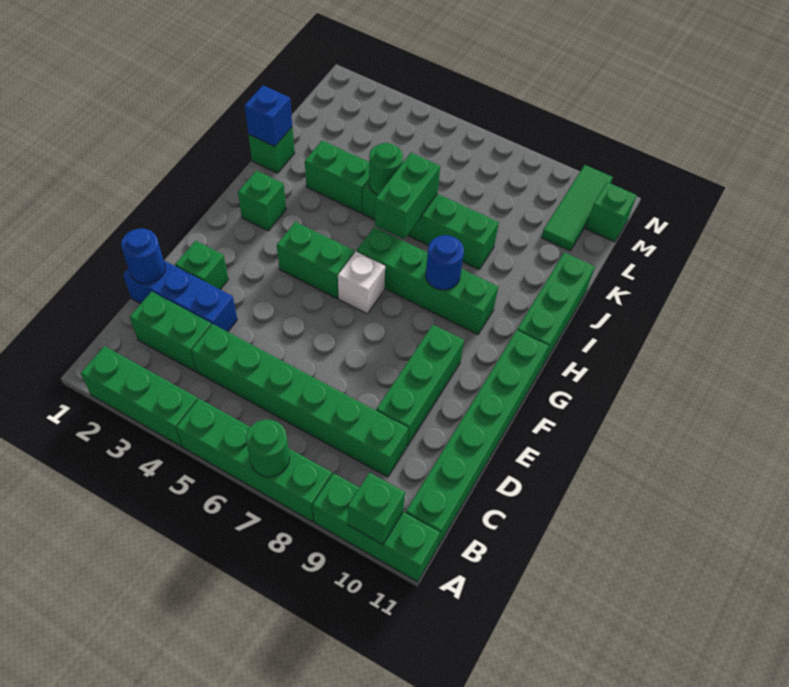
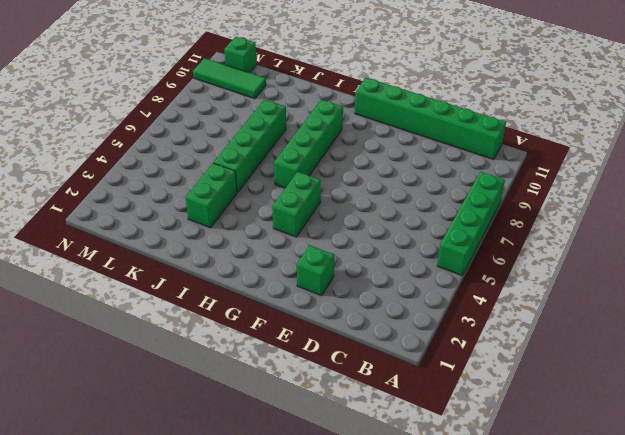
none -> green 1x3 brick [81,346,198,447]
none -> green 1x3 brick [313,473,440,582]
none -> green 1x2 brick [130,292,211,372]

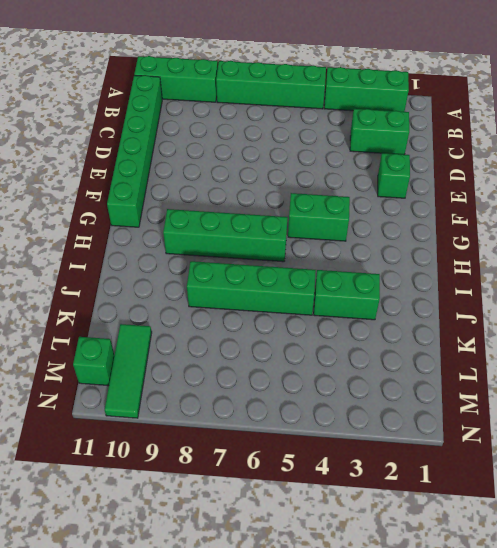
none -> green 1x6 brick [191,324,408,477]
none -> blue 1x3 brick [123,261,237,332]
none -> green 1x3 brick [376,325,464,446]

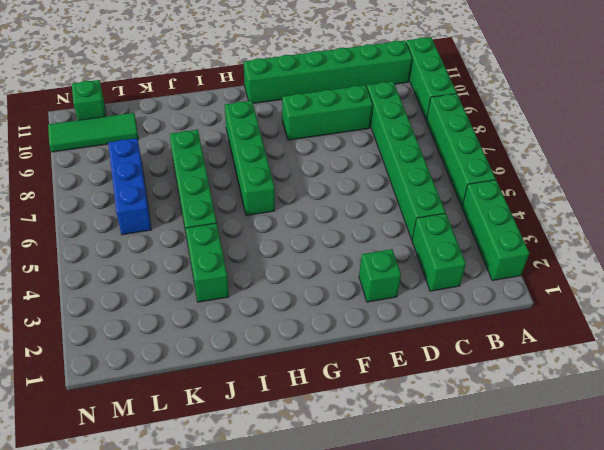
blue 1x3 brick [108,138,151,235] -> blue 1x3 brick moved to [123,261,237,332]
none -> green 1x2 brick [277,222,354,298]
none -> white 1x1 brick [338,251,385,314]
none -> green 1x1 brick [238,171,286,231]

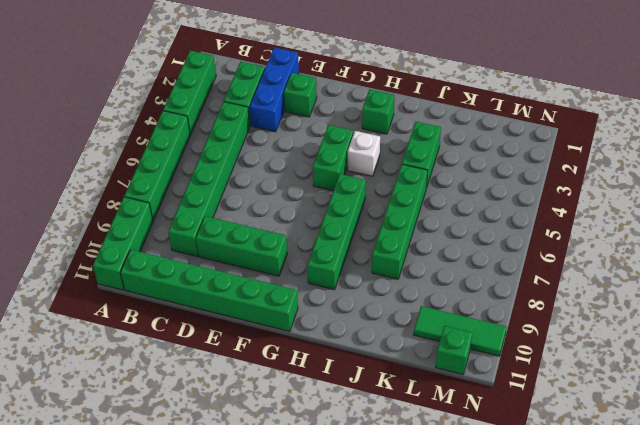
white 1x1 brick [348,131,380,176] -> white 1x1 brick moved to [338,251,385,314]
none -> green 1x3 brick [517,252,595,365]
none -> green 1x1 brick [248,127,295,173]
none -> green 1x1 round brick [246,420,290,477]

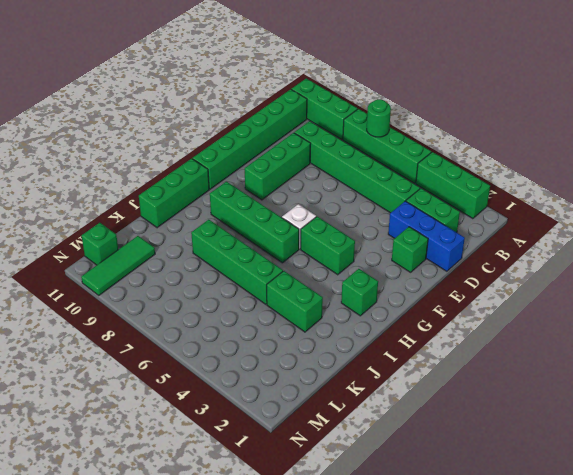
none -> green 1x1 brick [248,127,295,173]
none -> green 1x1 brick [348,473,405,544]
none -> blue 1x1 round brick [121,229,165,284]

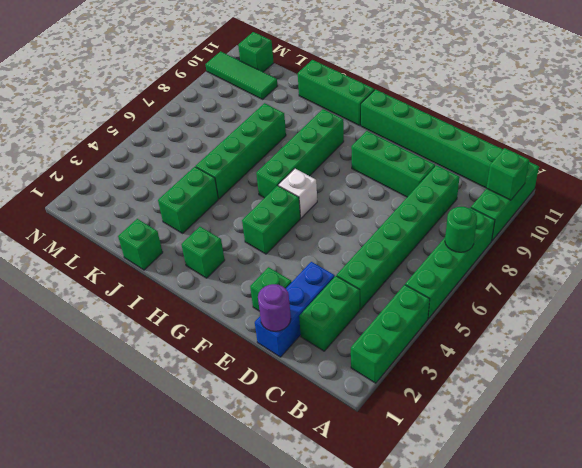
purple 1x1 round brick [258,284,291,331] -> blue 1x1 round brick [121,229,165,284]
none -> blue 1x1 round brick [426,235,464,290]
none -> green 1x2 brick [375,153,440,239]
none -> blue 1x1 brick [244,85,292,146]

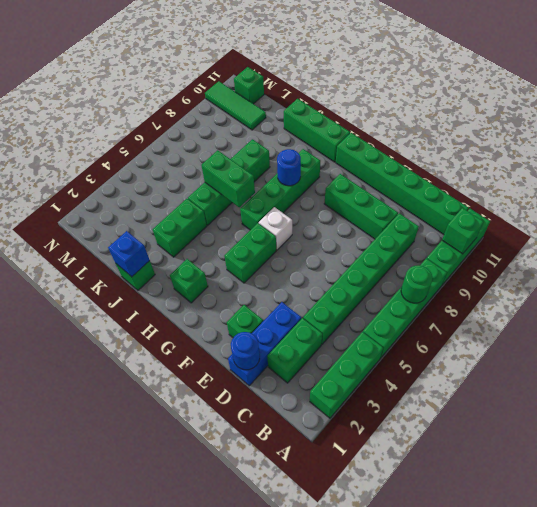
none -> green 1x1 round brick [369,143,403,195]

